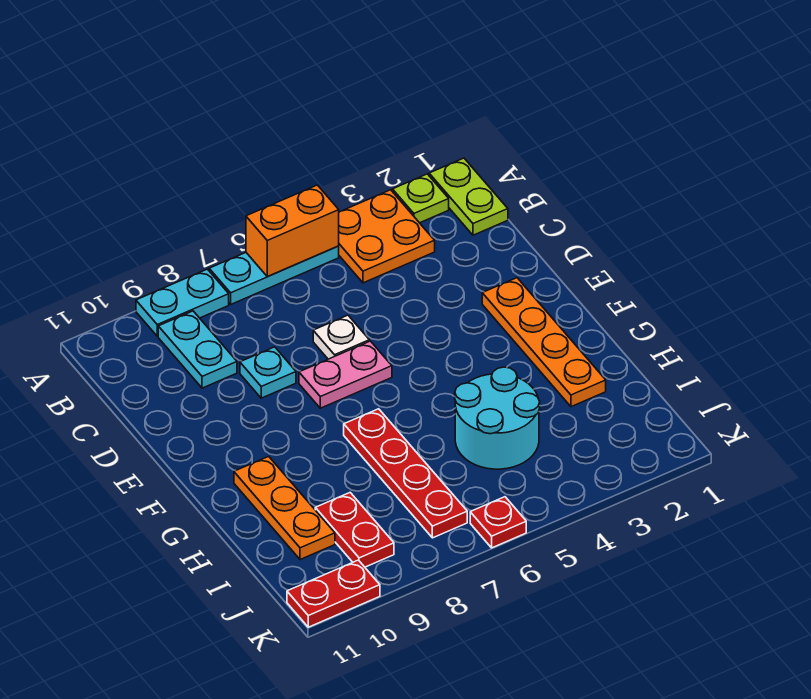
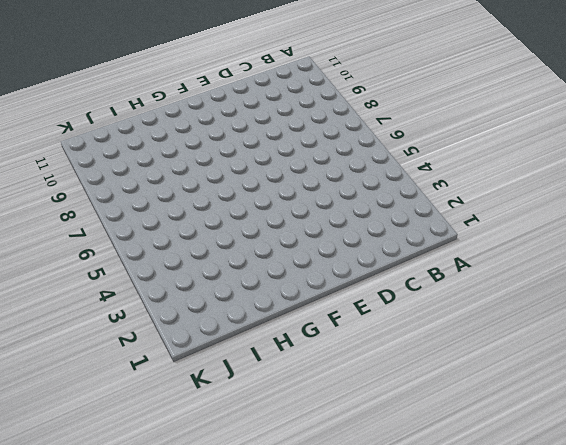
none -> lime 1x2 plate [429,158,508,235]
none -> lime 1x1 plate [393,174,449,223]
none -> orange 2x2 plate [339,190,435,283]

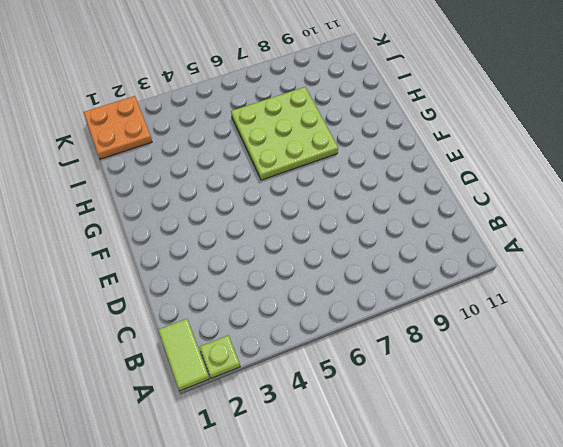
lime 1x2 tile [158,319,209,391] -> lime 1x2 plate [429,158,508,235]
lime 3x3 plate [231,87,338,180] -> red 1x4 plate [344,409,467,538]
orange 2x2 plate [84,96,152,159] -> orange 2x2 plate moved to [339,190,435,283]
none -> cyan 1x3 plate [209,246,339,304]
none -> cyan 1x2 plate [136,269,229,336]
none -> cyan 1x2 plate [158,311,237,388]

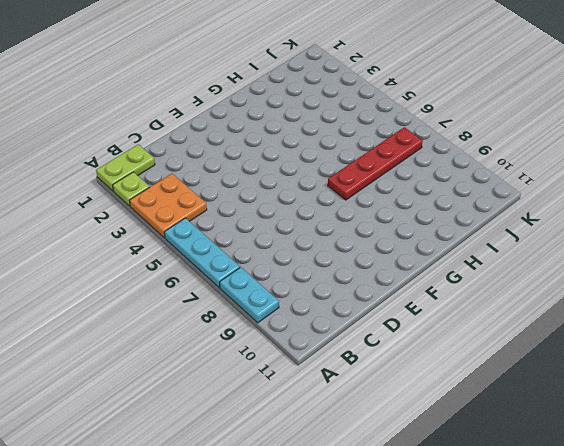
none -> cyan 1x2 plate [158,311,237,388]
none -> white 1x1 plate [313,315,369,359]
none -> cyan 1x1 plate [240,347,296,398]

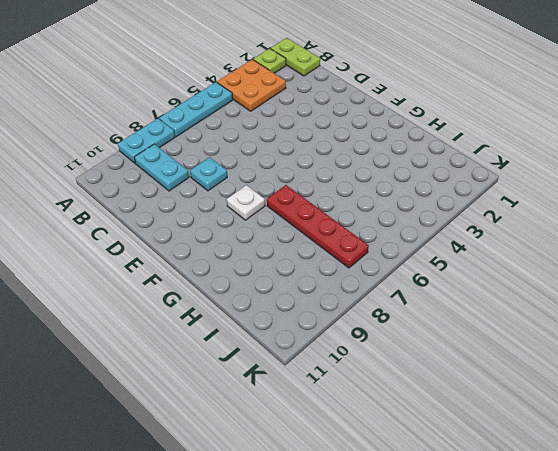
white 1x1 plate [227,185,265,220] -> white 1x1 plate moved to [313,315,369,359]
none -> orange 1x4 plate [482,278,606,407]
none -> pink 1x2 plate [299,341,392,408]
none -> orange 1x3 plate [234,456,335,560]

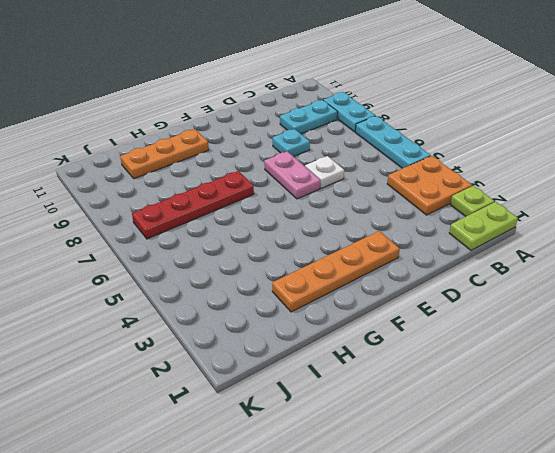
none -> cyan 2x2 round brick [455,367,540,469]
none -> red 1x2 plate [315,493,394,567]
none -> red 1x1 plate [470,497,526,548]

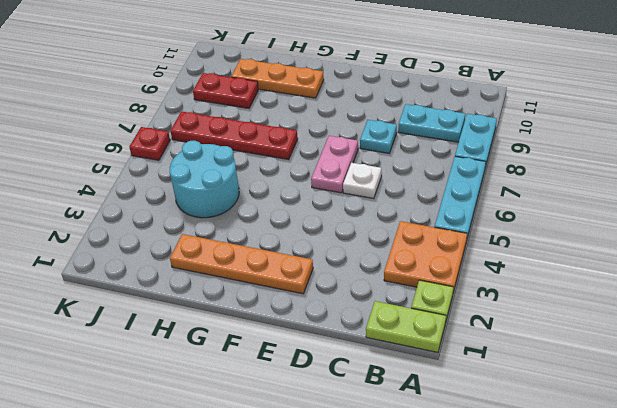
none -> red 1x2 plate [287,560,380,627]
none -> orange 1x2 brick [246,185,339,277]

